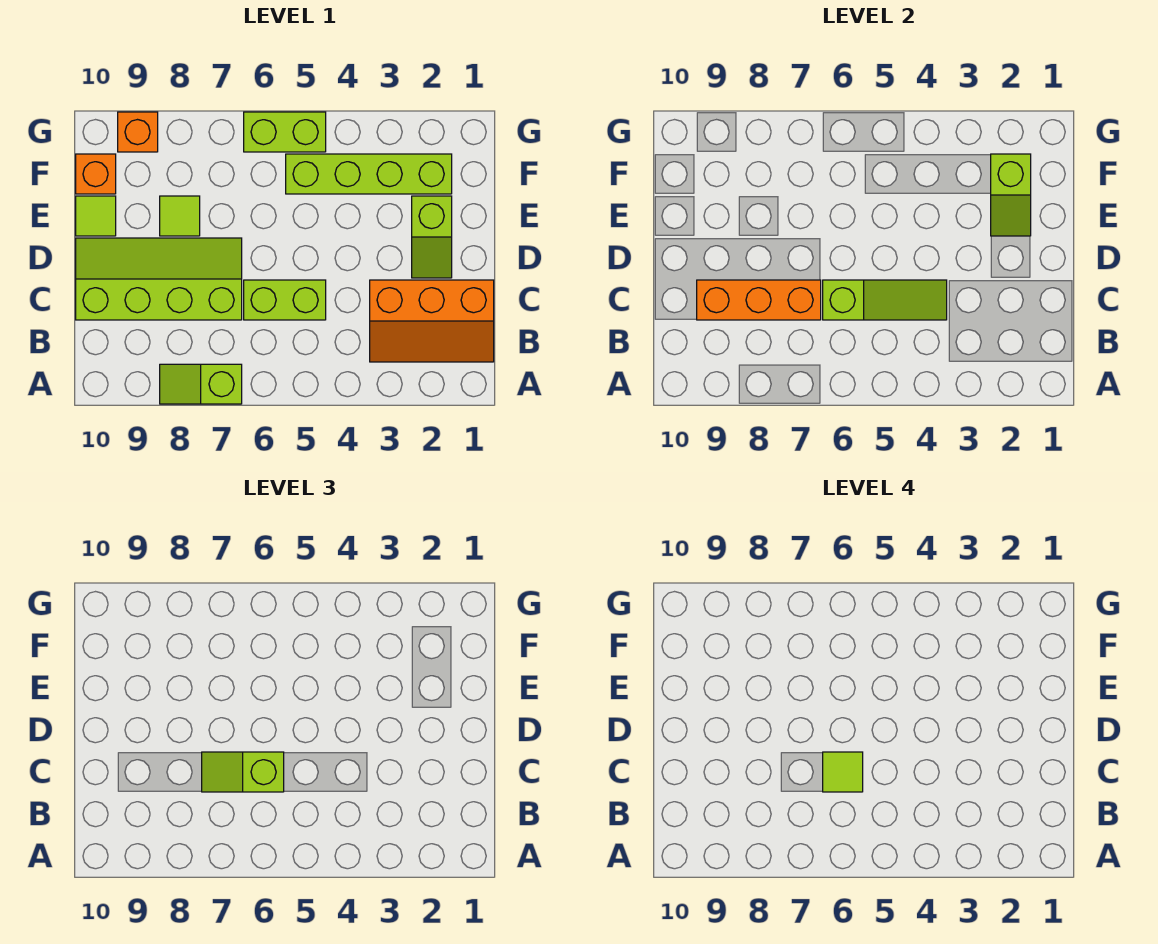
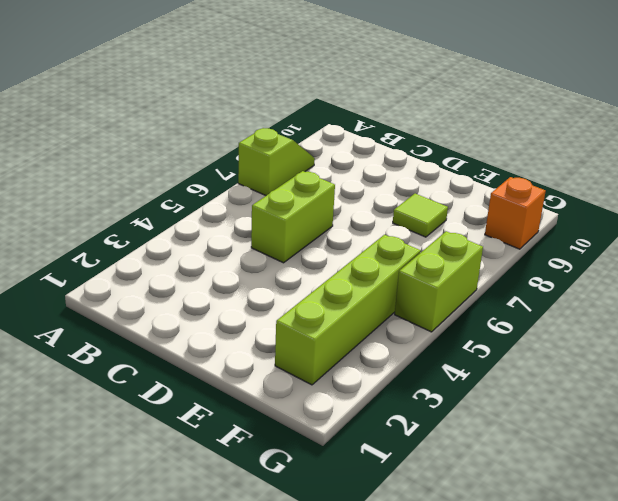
none -> orange 2x3 slope [370,280,494,362]
none -> lime 2x4 slope [76,238,242,320]
none -> lime 1x2 slope [412,196,452,278]

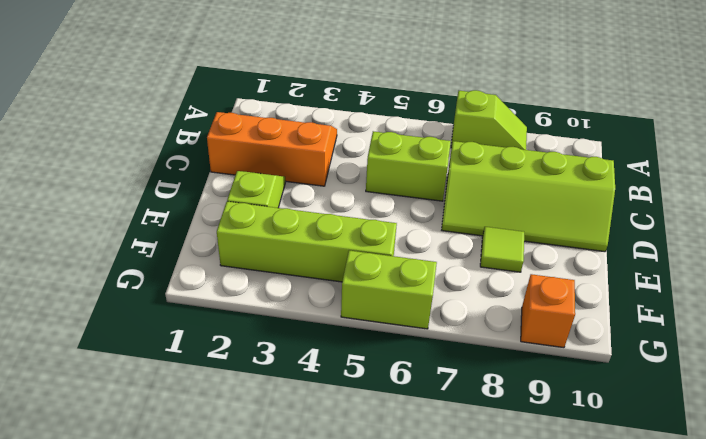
none -> lime 1x1 tile [76,196,116,236]
none -> orange 1x1 brick [76,154,116,194]
none -> lime 1x3 slope [823,280,947,320]

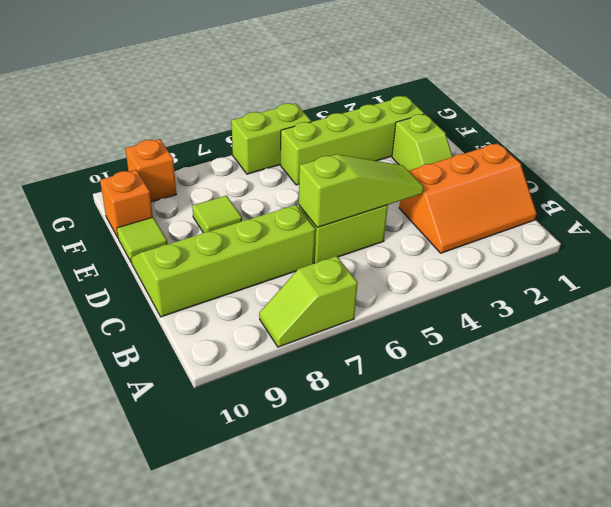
none -> orange 1x3 brick [697,280,821,320]
none -> lime 1x2 slope [991,154,1031,236]
none -> lime 1x2 slope [202,752,284,792]

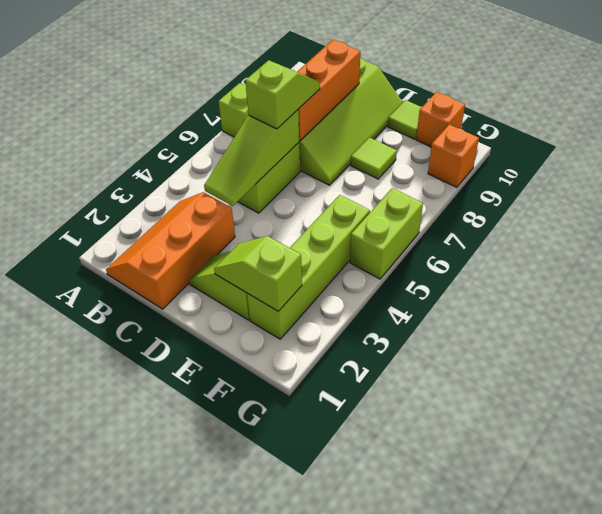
none -> lime 1x1 tile [823,752,863,792]

